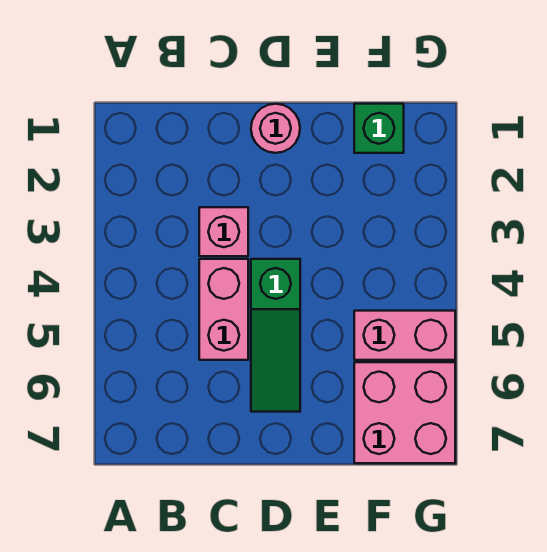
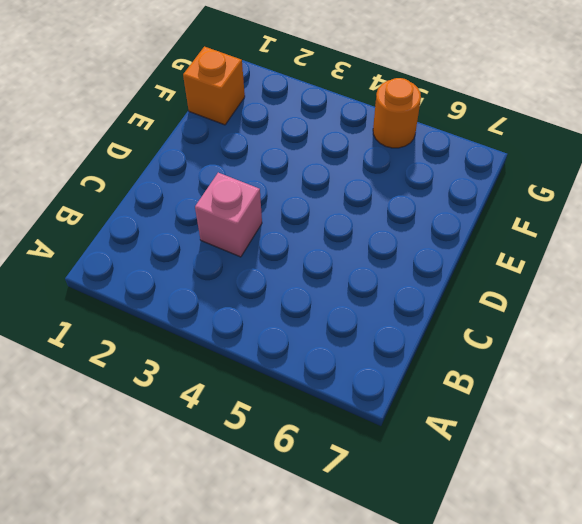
orange 1x1 brick [183,47,245,125] -> green 1x1 brick [354,104,404,153]
orange 1x1 round brick [373,78,421,148] -> pink 1x2 brick [354,311,455,360]
none -> pink 1x2 brick [199,259,248,360]
none -> pink 1x1 round brick [251,104,300,153]

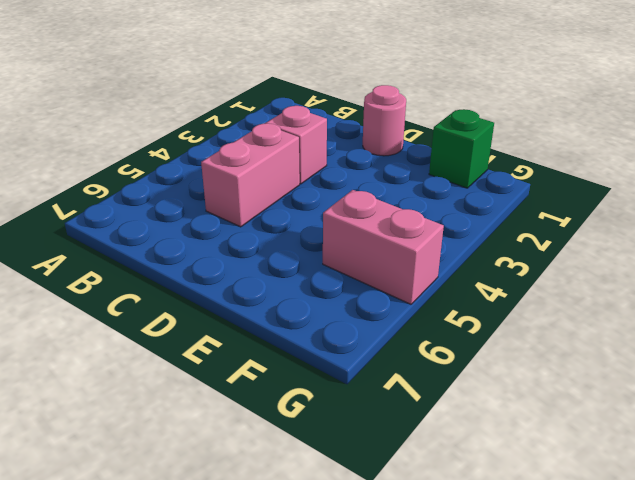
none -> green 1x3 slope [251,259,300,412]
none -> pink 2x2 brick [354,362,455,463]

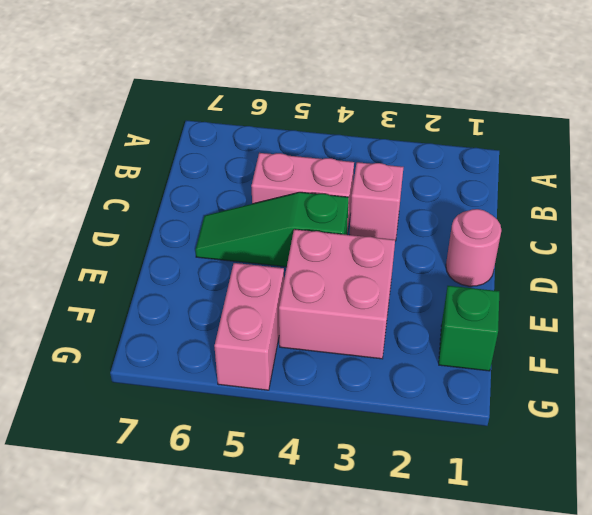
pink 2x2 brick [279,229,395,359] -> pink 2x2 brick moved to [354,362,455,463]

